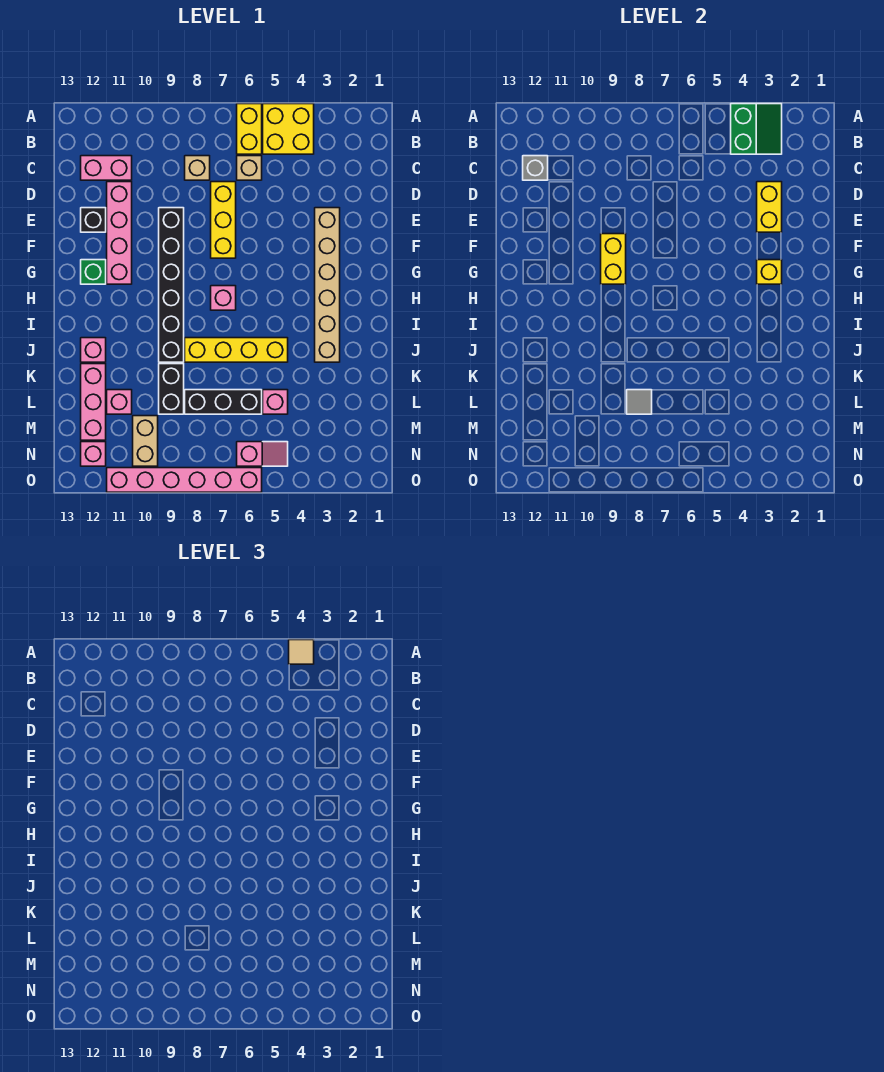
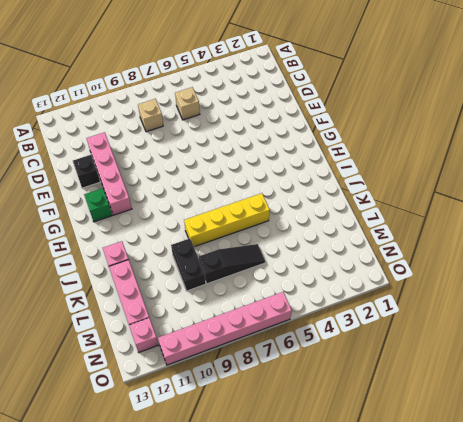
black 1x3 slope [199,244,265,284] -> black 1x3 brick [185,390,262,414]
none -> yellow 2x2 brick [263,104,314,154]
none -> yellow 1x2 brick [237,104,262,154]
none -> pink 1x2 brick [81,156,132,180]
none -> yellow 1x3 brick [211,182,236,258]

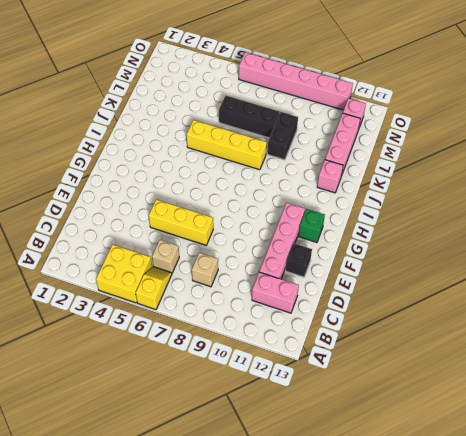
yellow 1x2 slope [136,267,172,310] -> yellow 1x2 brick [237,104,262,154]
yellow 1x3 brick [149,200,213,245] -> yellow 1x3 brick turned to [211,182,236,258]
none -> tan 1x6 brick [315,208,340,362]
none -> black 1x6 brick [159,208,184,362]
none -> pink 1x1 brick [211,286,236,310]
none -> pink 1x1 brick [263,390,288,414]

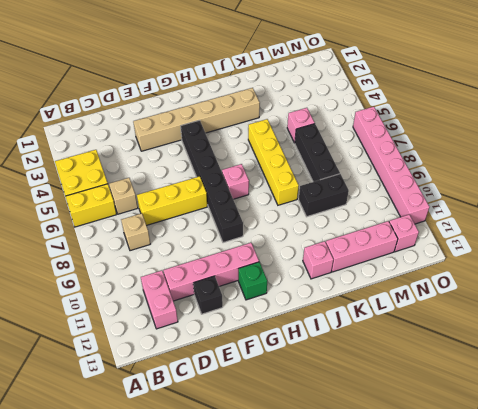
black 1x6 brick [181,120,243,243] -> black 1x6 brick turned to [159,208,184,362]
none -> pink 1x1 brick [107,390,132,414]
none -> tan 1x2 brick [133,416,158,466]
none -> pink 1x2 slope [237,442,288,466]
none -> green 2x2 slope [731,104,782,154]

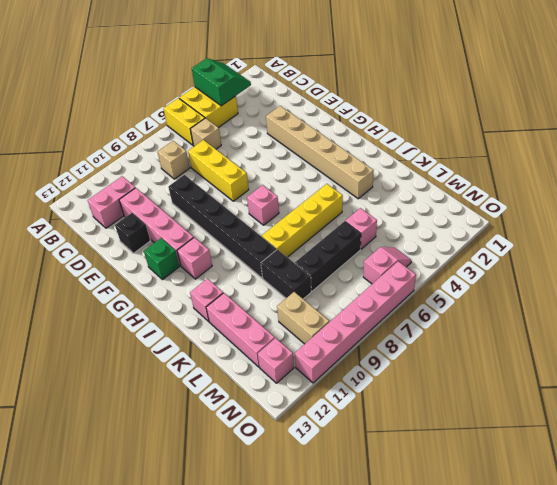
pink 1x1 brick [177,237,212,279] -> pink 1x1 brick moved to [107,390,132,414]
none -> grey 1x1 brick [523,156,548,180]
none -> yellow 1x2 brick [757,182,782,232]
none -> yellow 1x2 brick [601,234,626,284]
none -> yellow 1x1 brick [757,260,782,284]

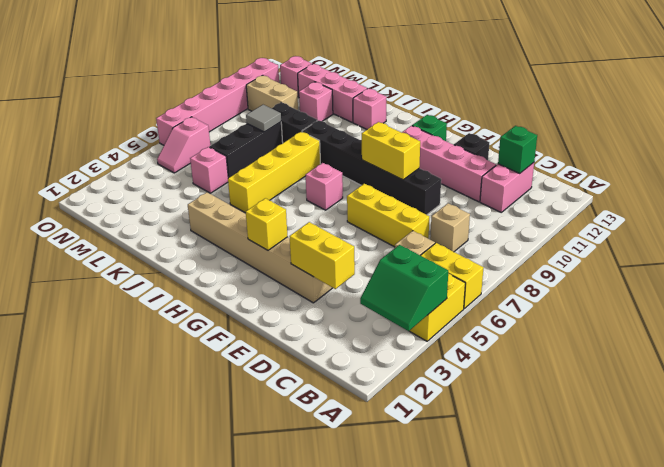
green 1x1 brick [498,126,537,174] -> grey 1x1 brick [523,156,548,180]
none -> tan 1x1 tile [289,640,314,664]

